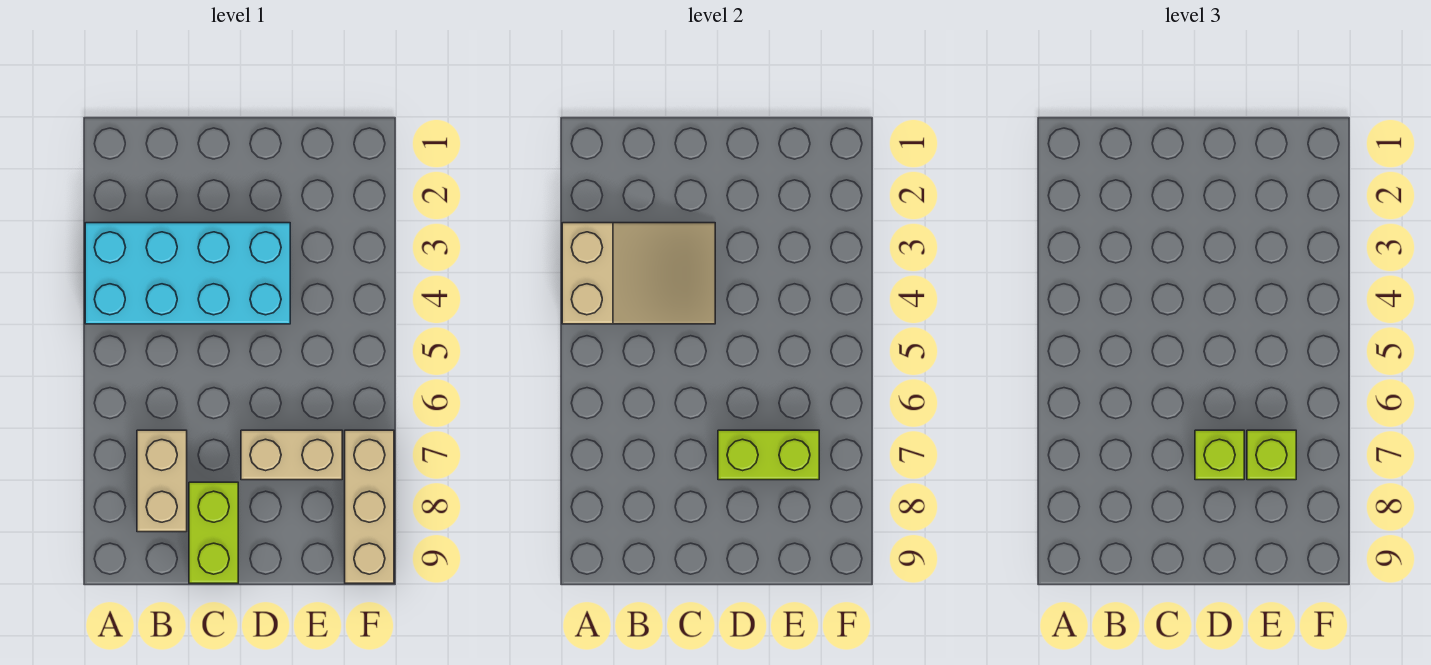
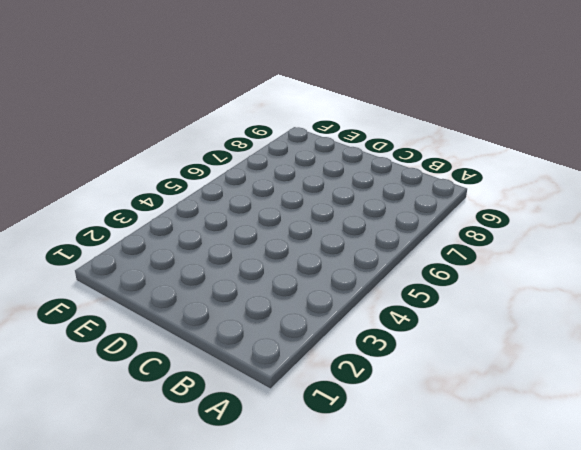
none -> cyan 2x4 brick [85,223,290,324]
none -> tan 1x2 brick [137,430,187,532]

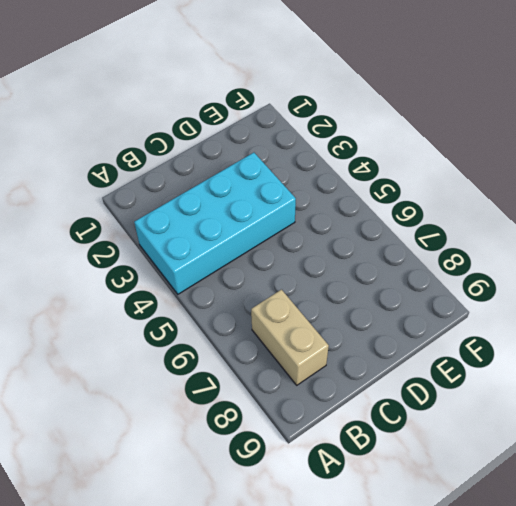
none -> lime 1x2 brick [189,482,238,583]
none -> tan 1x2 brick [241,430,342,480]

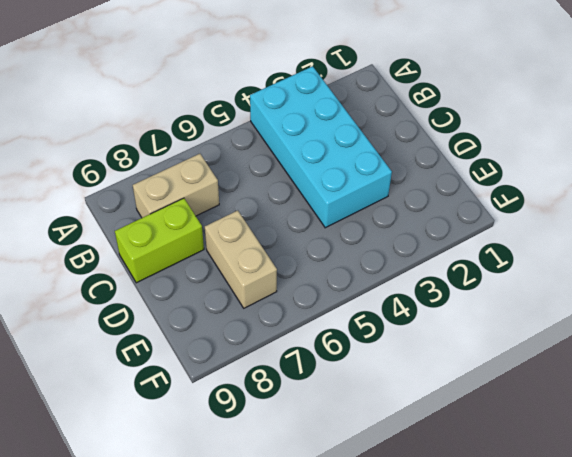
none -> tan 1x3 brick [345,430,394,583]
none -> tan 2x3 slope [562,223,715,324]

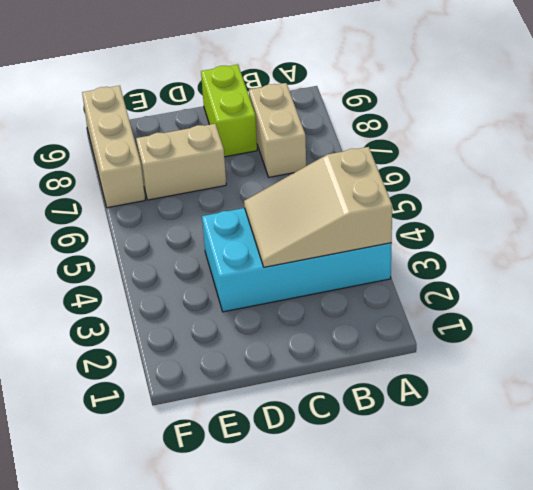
none -> lime 1x2 brick [718,430,819,480]
none -> lime 1x1 brick [1195,430,1244,480]

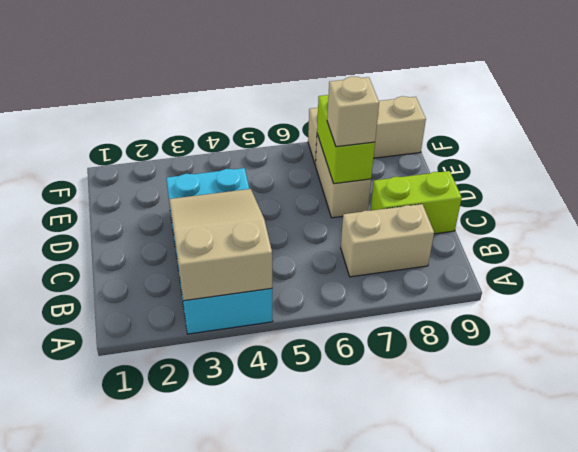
tan 1x1 brick [327,77,379,147] -> lime 1x1 brick [1195,430,1244,480]
none -> lime 1x1 brick [1247,430,1296,480]

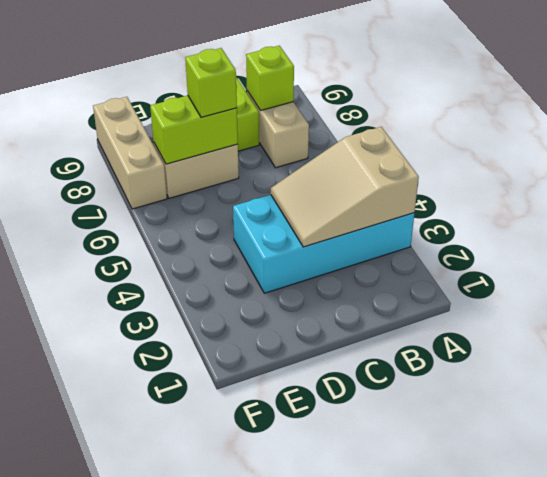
lime 1x1 brick [246,46,294,111] -> lime 1x1 brick moved to [1247,430,1296,480]

